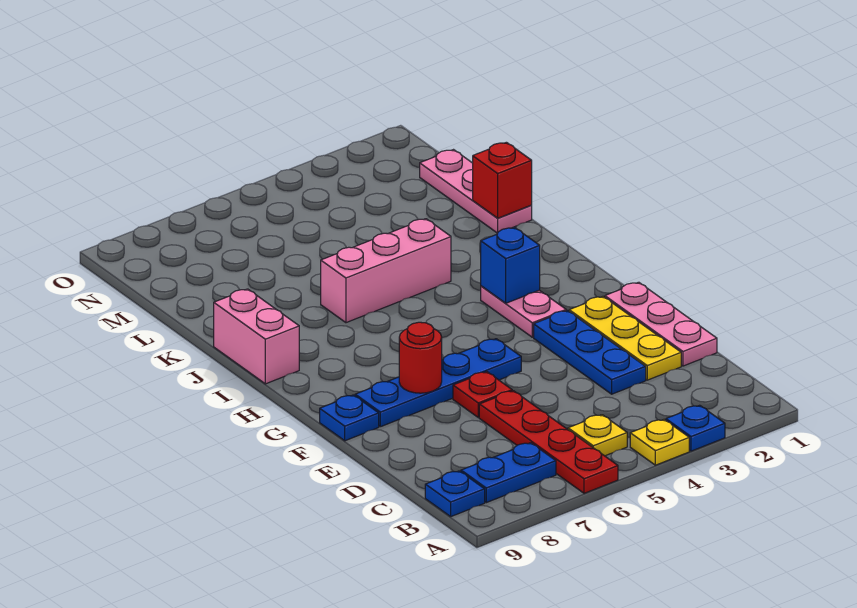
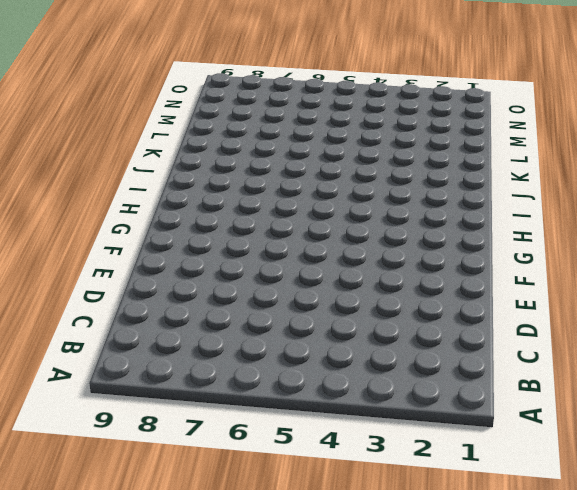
none -> blue 1x1 plate [666,405,725,451]
none -> yellow 1x1 plate [630,420,689,465]
none -> red 1x4 plate [479,391,618,493]

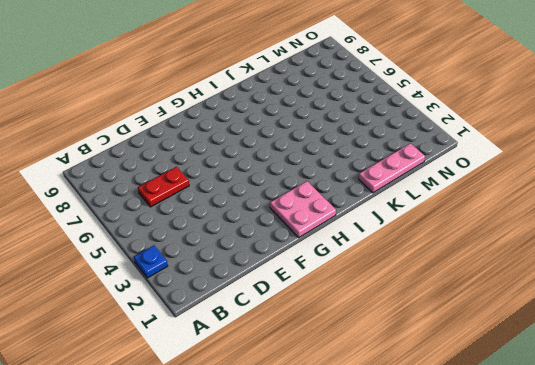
red 1x2 plate [138,167,189,207] -> red 1x4 plate [479,391,618,493]
pink 2x2 plate [270,181,336,237] -> none
none -> yellow 1x1 plate [630,420,689,465]
none -> yellow 1x1 plate [568,415,627,456]
none -> blue 1x2 plate [461,443,556,503]

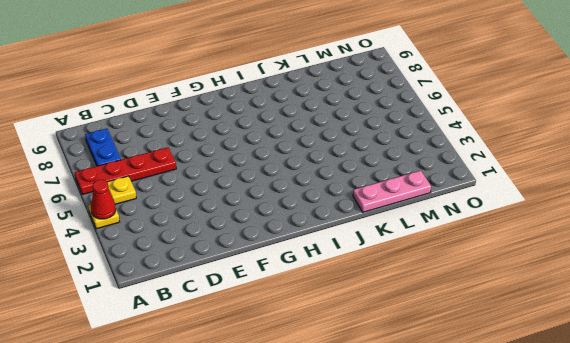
red 1x1 cone [91,180,116,219] -> none
none -> blue 1x1 plate [666,405,725,451]
none -> blue 1x1 plate [425,471,485,516]
none -> pink 1x3 plate [605,282,717,366]

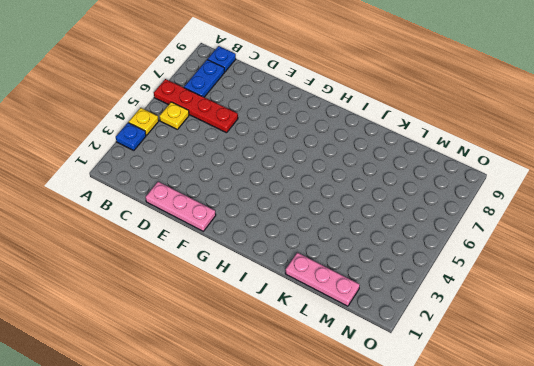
none -> yellow 1x3 plate [569,297,681,380]
none -> blue 1x3 plate [534,311,646,394]
none -> red 1x1 plate [453,372,512,417]

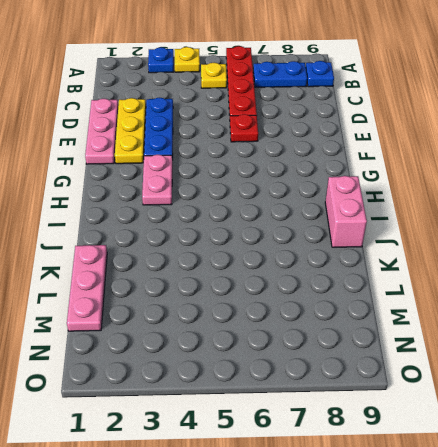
none -> blue 1x4 plate [355,339,521,427]
none -> blue 1x1 plate [320,395,379,441]
none -> pink 1x3 brick [321,219,451,323]

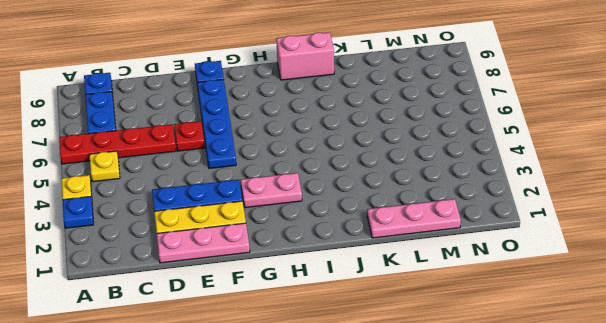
none -> pink 1x3 brick [321,219,451,323]
none -> red 1x1 round brick [399,322,442,393]
none -> blue 1x1 brick [481,227,540,303]

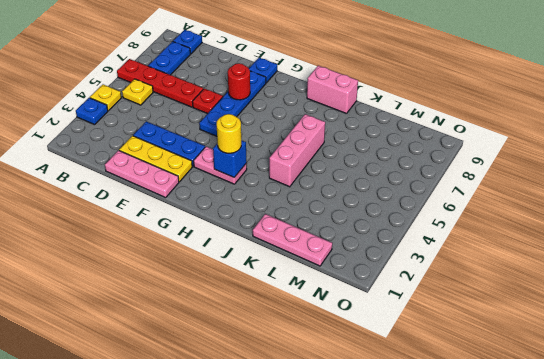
yellow 1x1 round brick [217,114,241,153] -> none
none -> red 1x1 brick [473,142,532,218]

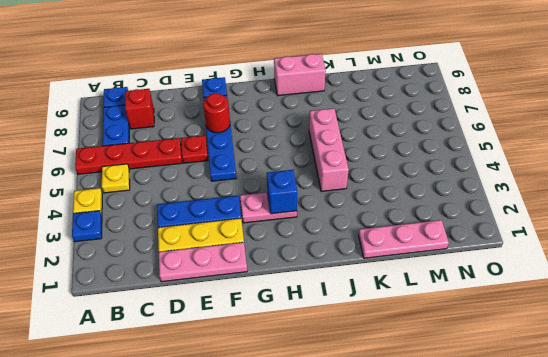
red 1x1 brick [125,89,154,129] -> red 1x1 brick moved to [473,142,532,218]

